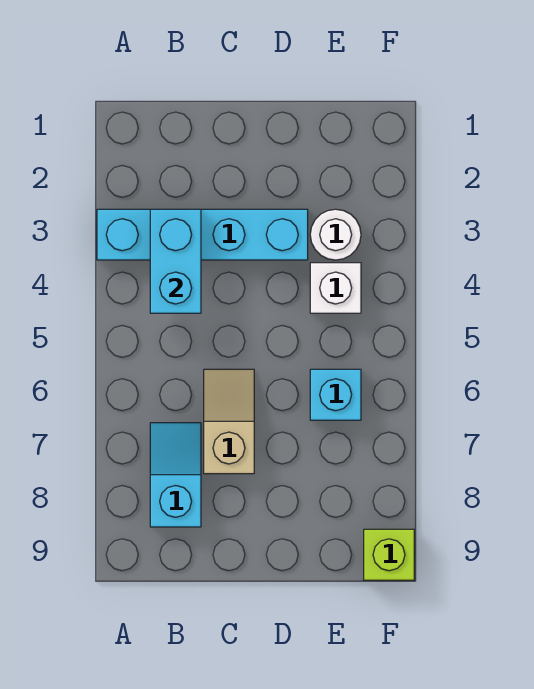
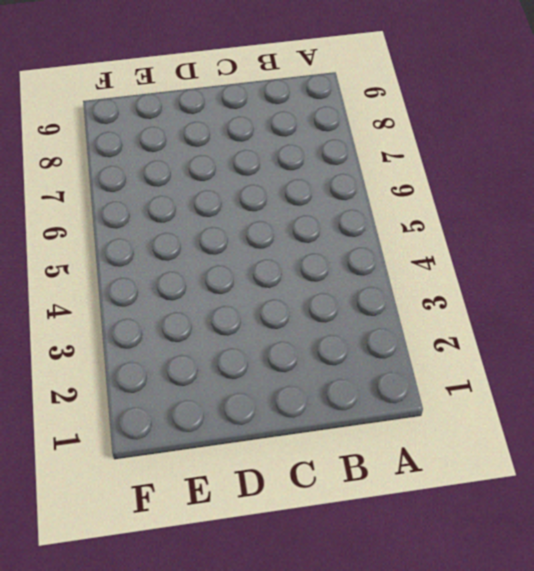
none -> cyan 1x4 brick [97,209,308,260]
none -> cyan 1x2 slope [150,423,201,527]

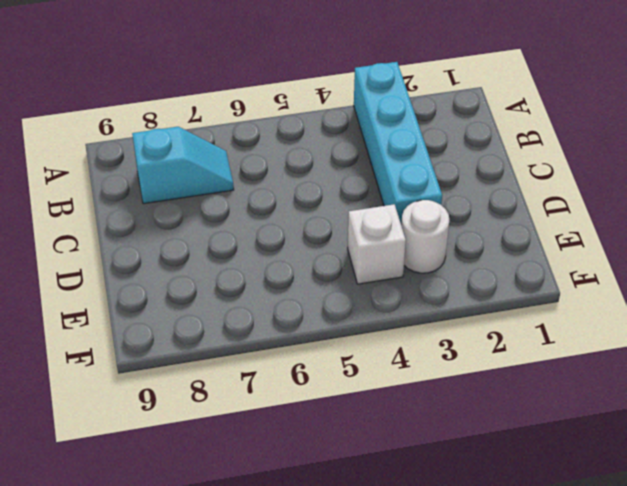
none -> tan 1x2 slope [204,369,254,474]
none -> cyan 1x1 brick [310,369,361,420]

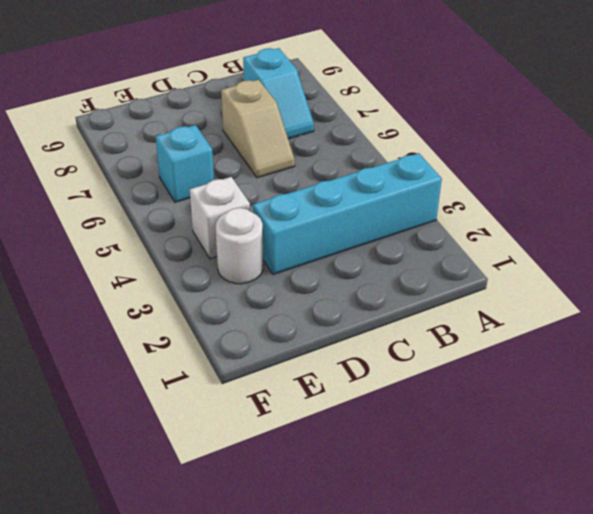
none -> lime 1x1 brick [364,529,414,580]
none -> cyan 1x2 brick [150,209,201,313]

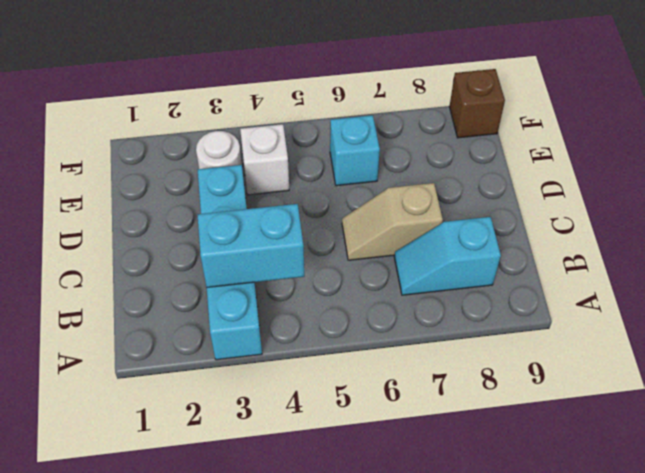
brown 1x1 brick [449,69,505,138] -> lime 1x1 brick [364,529,414,580]

